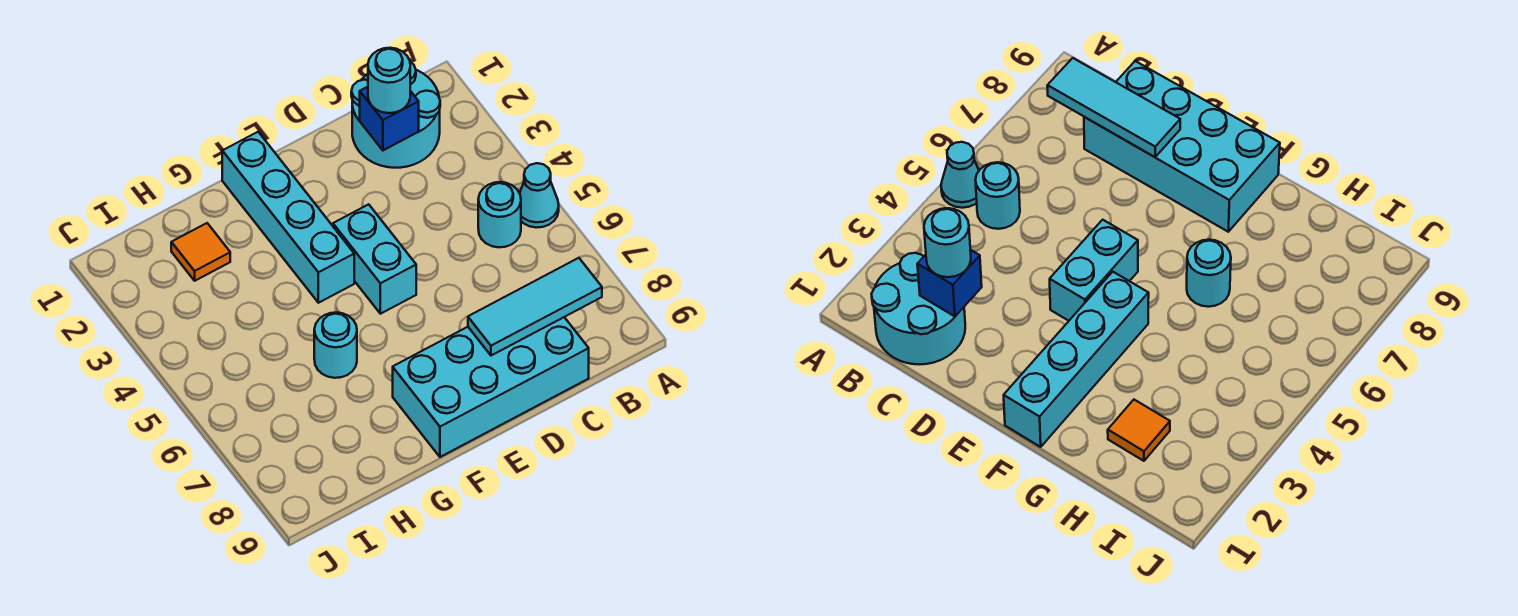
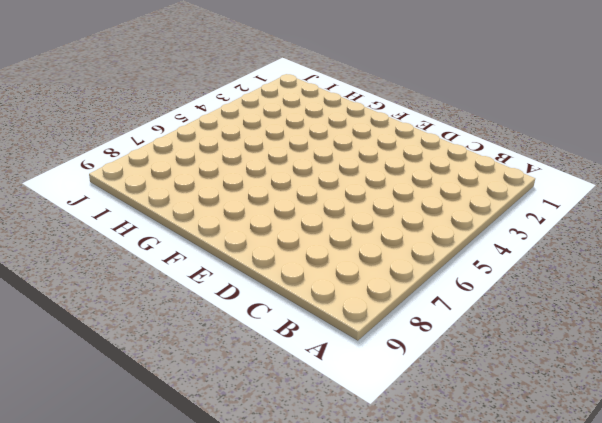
none -> cyan 1x1 cone [520,163,559,228]
none -> cyan 2x2 round brick [351,62,440,168]

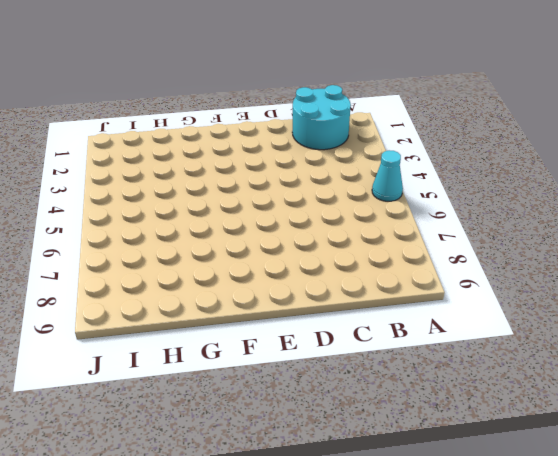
none -> cyan 1x1 round brick [478,182,521,247]
none -> cyan 2x4 brick [393,317,589,457]

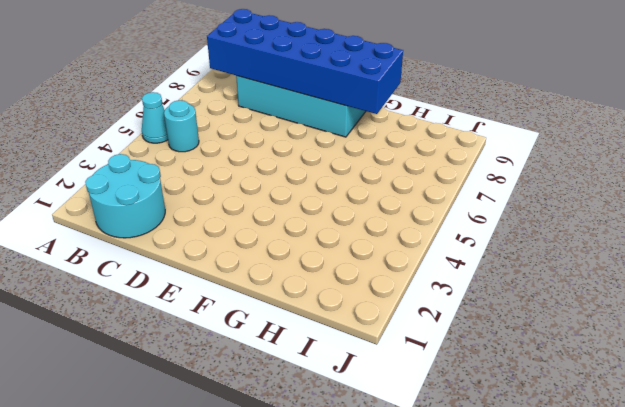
blue 2x6 brick [207,9,403,114] -> cyan 1x3 tile [468,258,602,356]
none -> cyan 1x2 brick [333,204,416,314]
none -> cyan 1x4 brick [222,132,354,303]

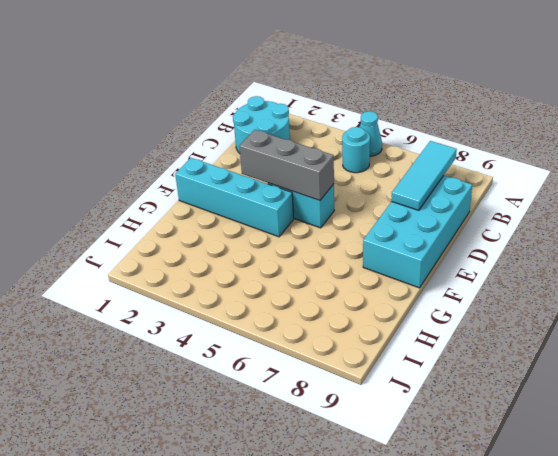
grey 1x3 brick [239,130,334,200] -> none
none -> cyan 1x1 round brick [314,313,357,378]
none -> orange 1x1 tile [171,223,230,281]

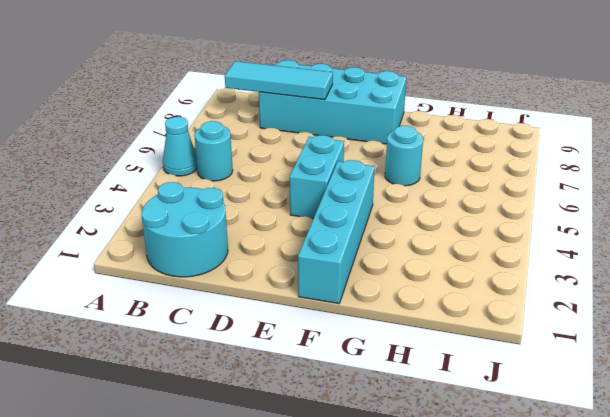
none -> orange 1x1 tile [171,223,230,281]
none -> blue 1x1 brick [360,87,419,150]

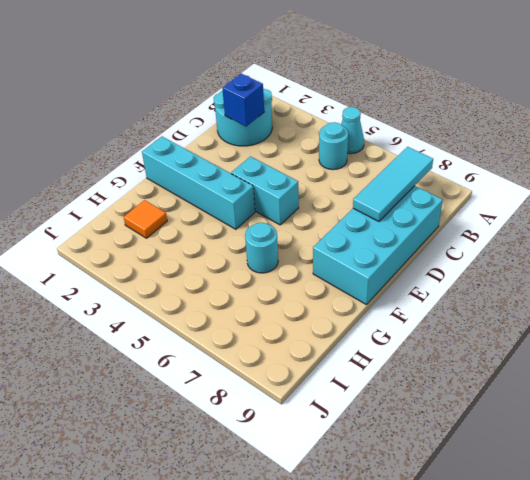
none -> cyan 1x1 round brick [368,48,410,113]

